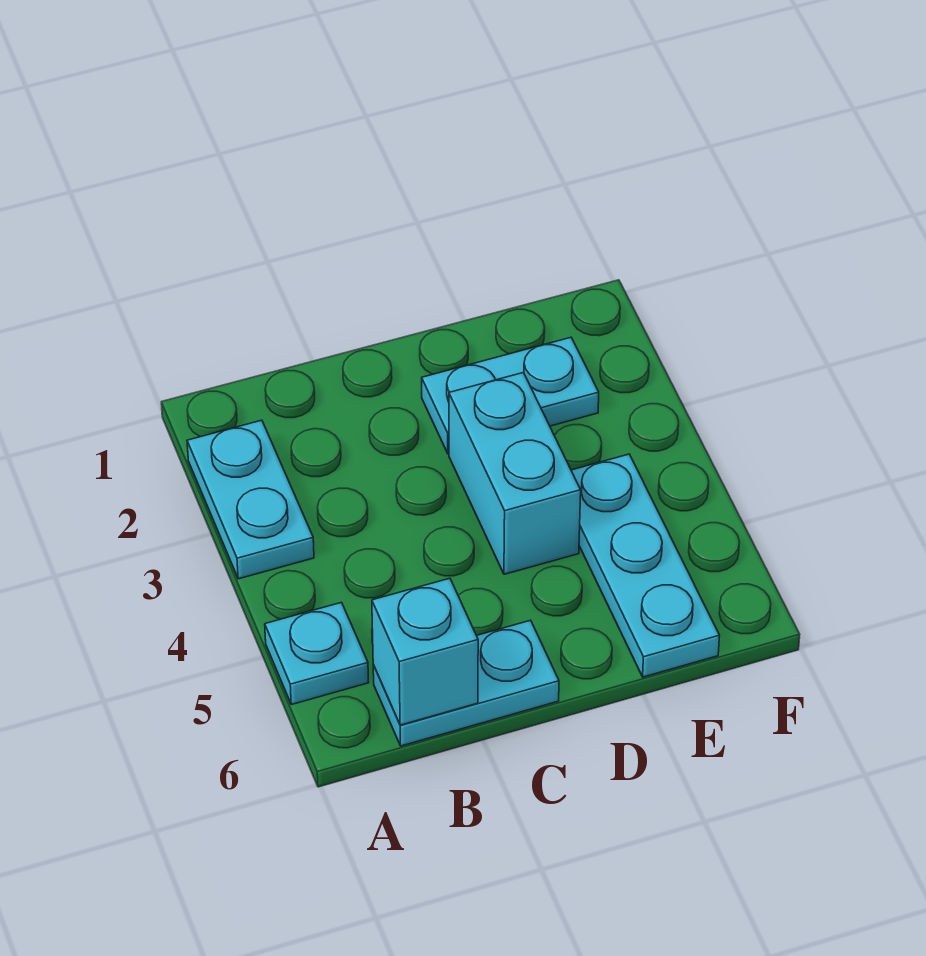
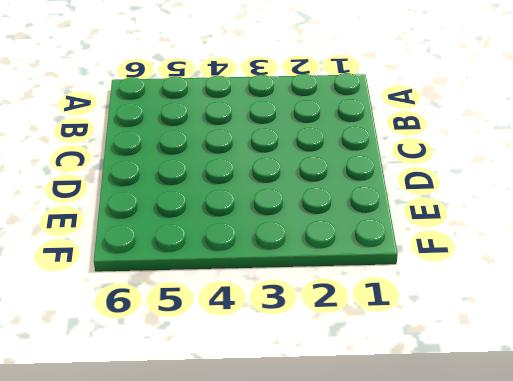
none -> cyan 1x2 plate [187,420,314,579]
none -> cyan 1x1 plate [265,602,369,705]

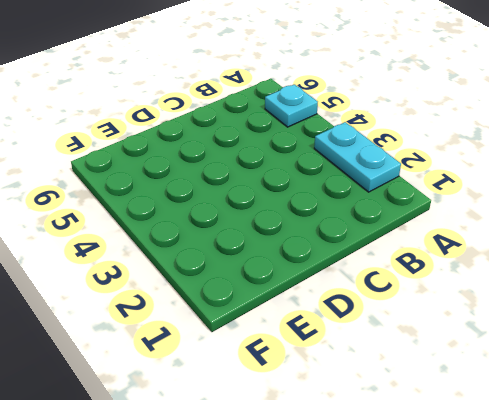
none -> cyan 1x2 plate [373,620,559,746]
none -> cyan 1x2 plate [422,337,599,454]

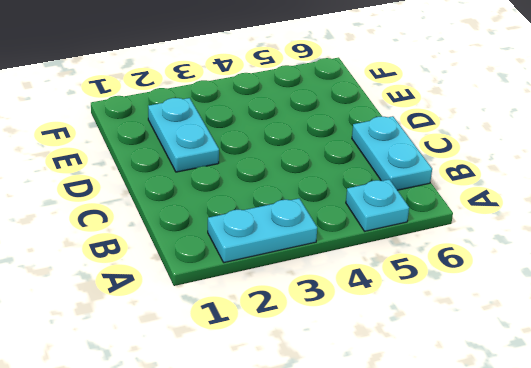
none -> cyan 1x2 brick [449,373,581,574]
none -> cyan 1x3 plate [571,454,720,677]

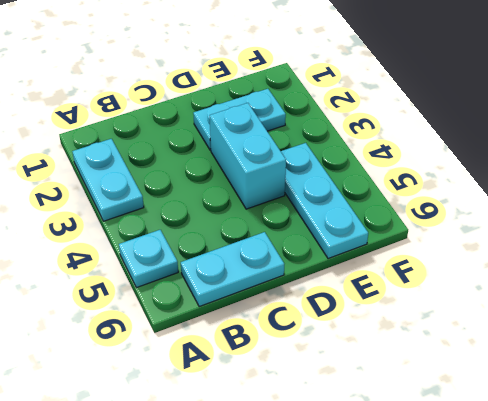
none -> cyan 1x1 brick [372,578,478,725]

